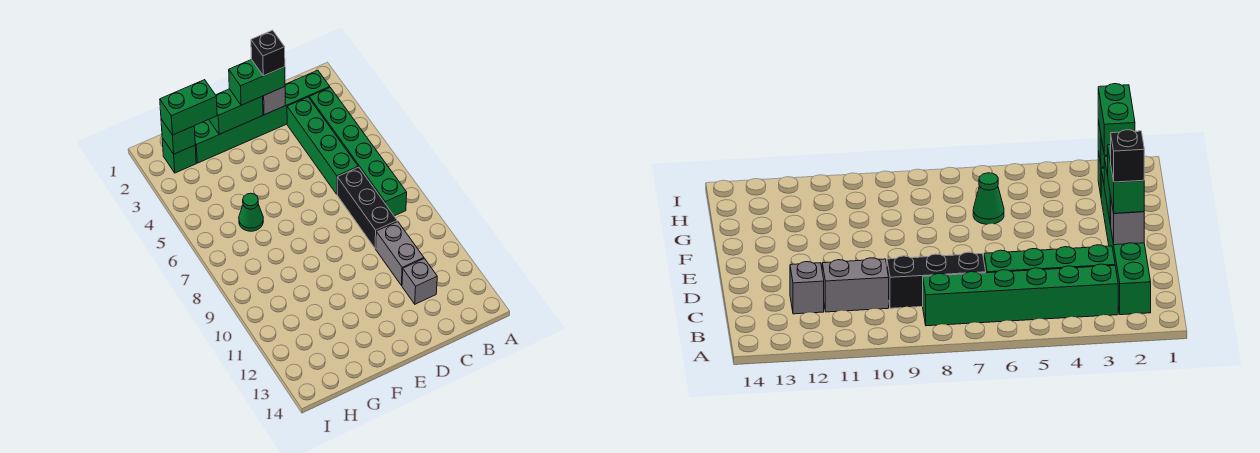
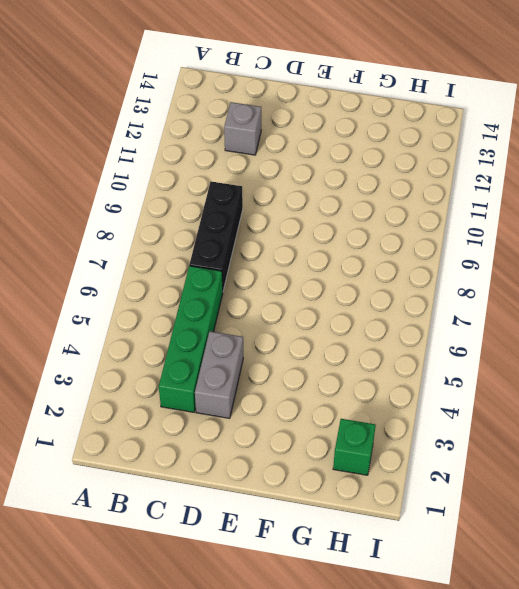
grey 1x2 brick [195,331,243,418] -> grey 1x2 brick moved to [375,221,424,286]
none -> green 1x6 brick [194,70,330,163]
none -> green 1x6 brick [309,88,407,216]
none -> green 1x1 cone [239,193,263,231]

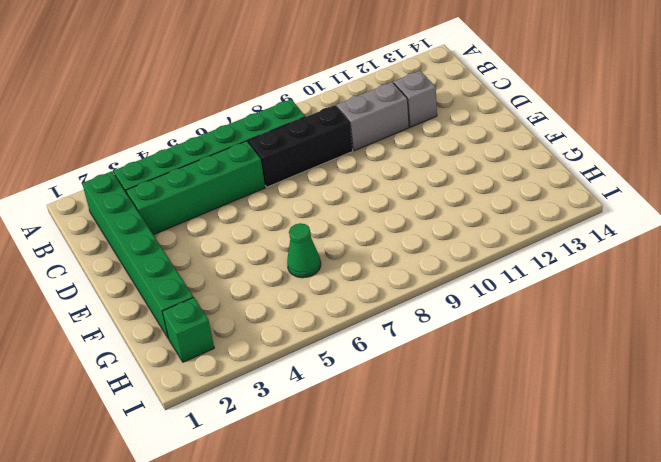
none -> grey 1x1 brick [263,87,285,115]
none -> green 1x2 brick [209,89,263,134]
none -> green 1x1 brick [161,119,195,154]

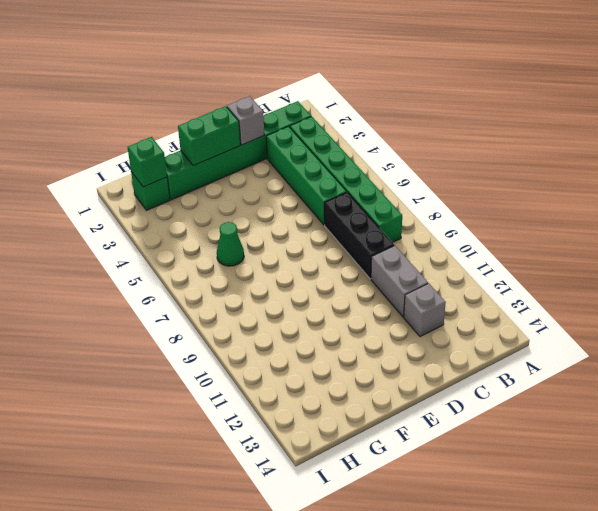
none -> green 1x2 brick [229,59,285,105]
none -> green 1x2 brick [160,80,217,135]
none -> black 1x1 brick [251,30,285,76]

